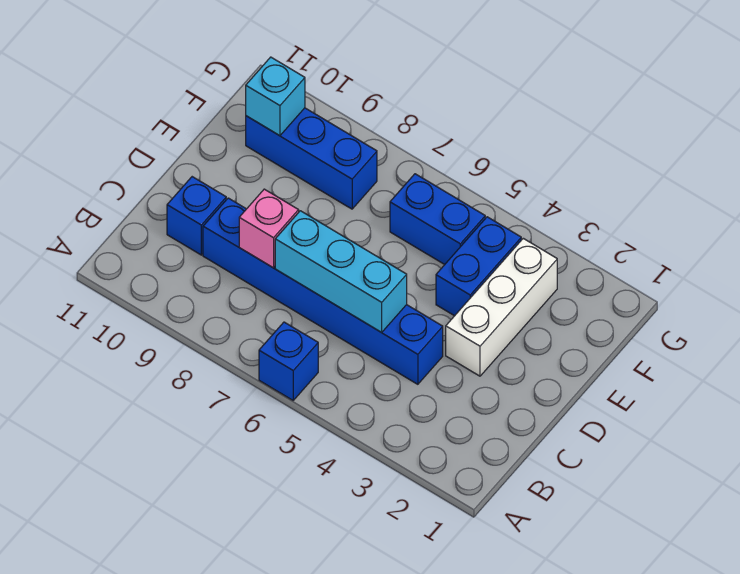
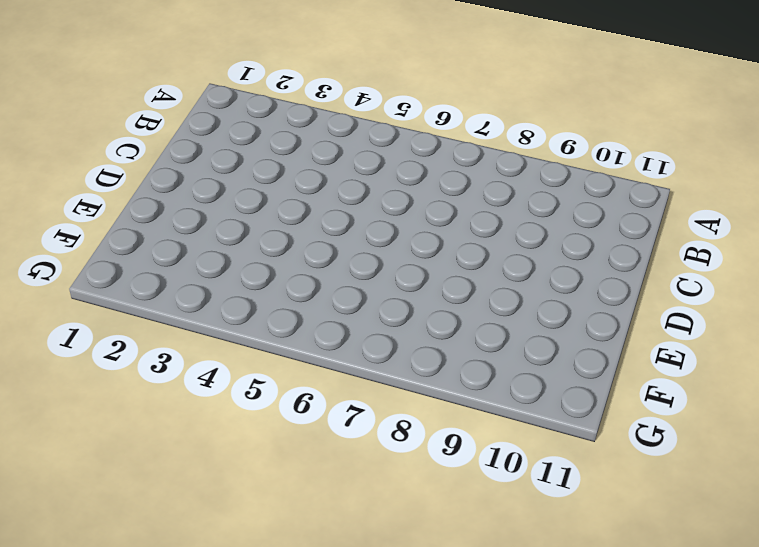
none -> blue 1x1 brick [259,322,318,400]
none -> blue 1x6 brick [203,198,443,384]

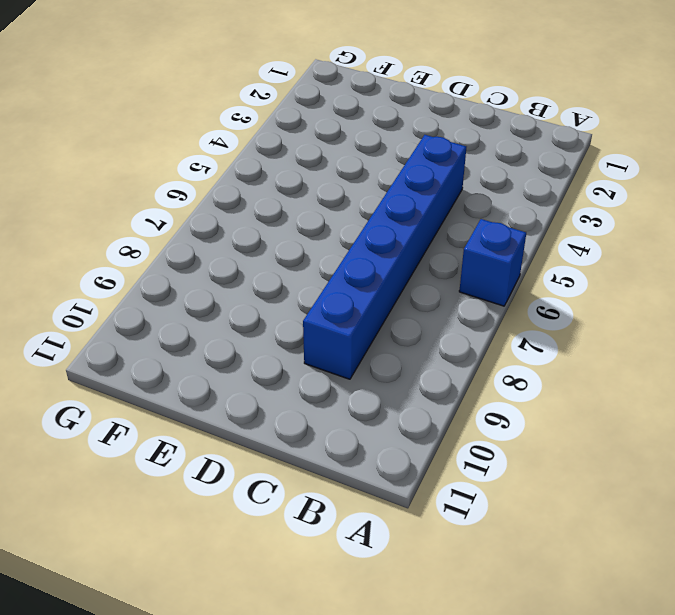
none -> blue 1x1 brick [167,177,226,255]
none -> white 1x3 brick [446,238,557,376]

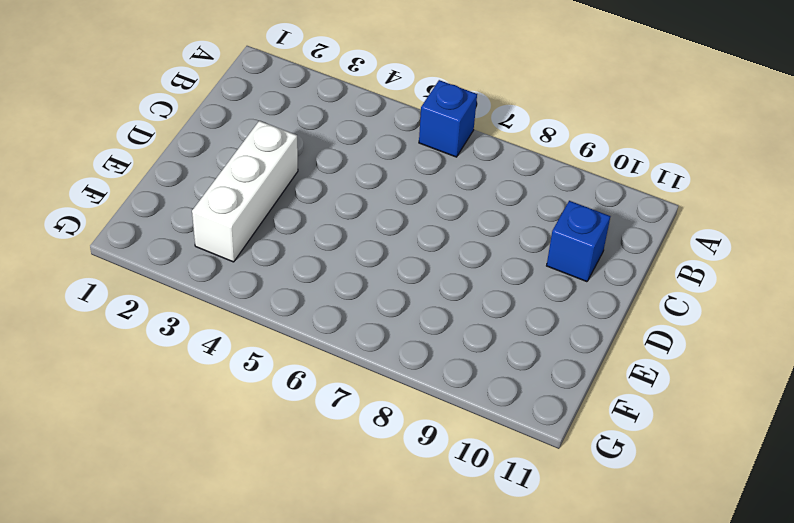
none -> blue 1x6 brick [203,198,443,384]
none -> blue 1x2 brick [436,217,521,316]

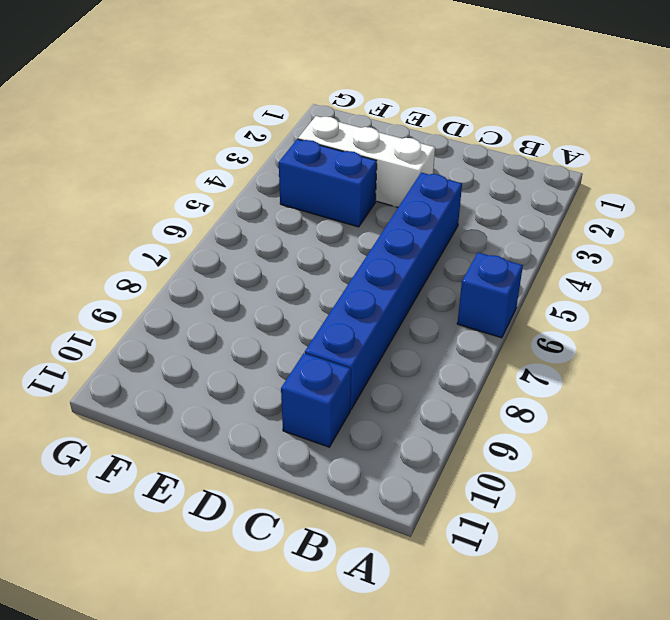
none -> blue 1x2 brick [390,174,485,265]
none -> blue 1x3 brick [246,108,377,209]

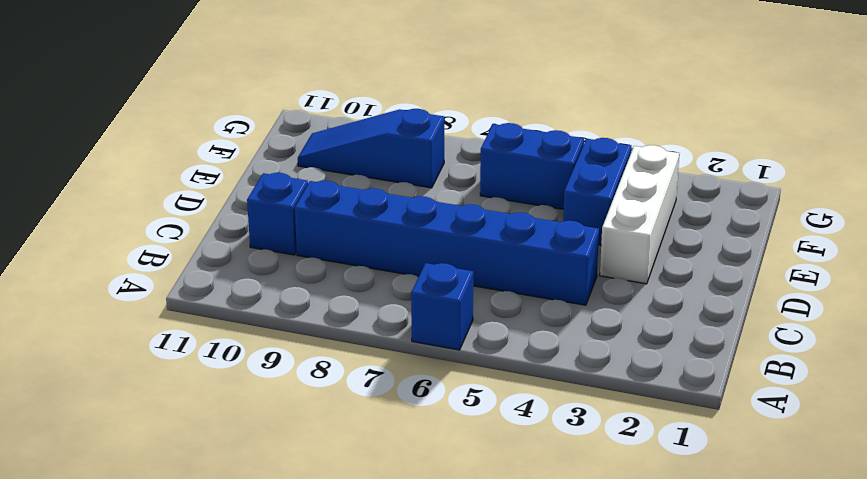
blue 1x3 slope [298,109,444,188] -> blue 1x3 brick [246,108,377,209]
none -> cyan 1x3 brick [275,211,407,332]
none -> pink 1x1 brick [239,189,299,268]

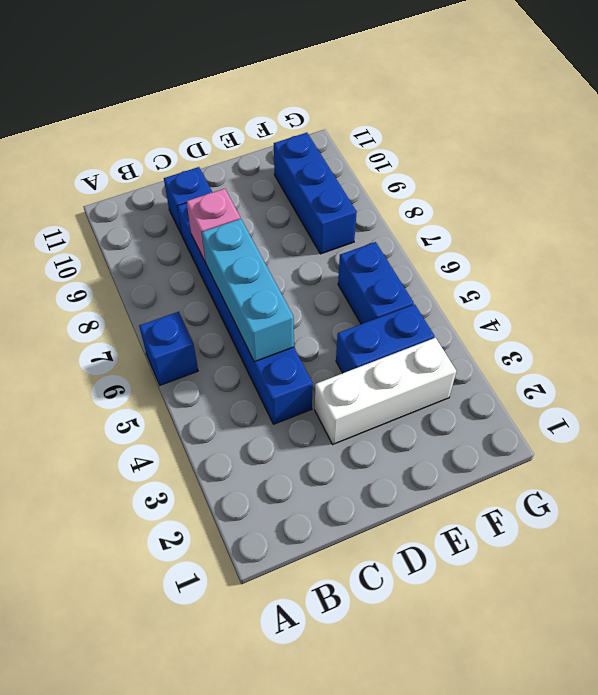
none -> cyan 1x1 brick [246,57,305,136]

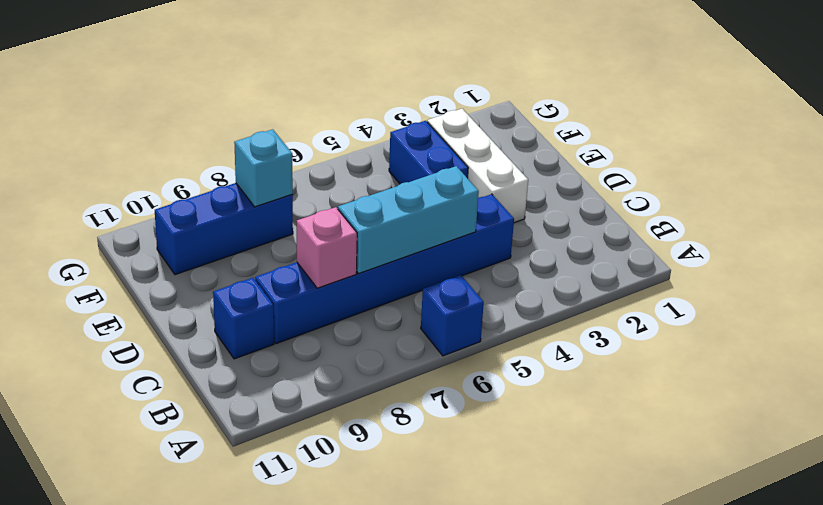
cyan 1x1 brick [234,129,293,207] -> cyan 1x1 brick moved to [246,57,305,136]
none -> blue 1x2 brick [390,174,485,265]

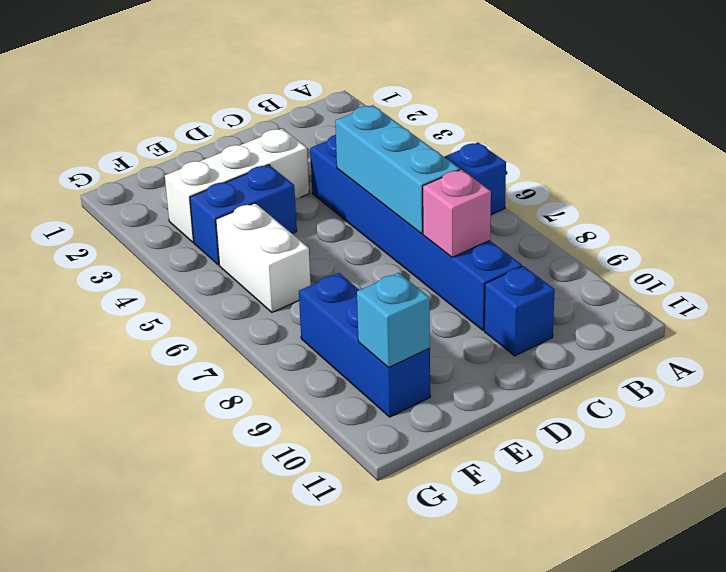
white 1x2 brick [216,203,311,312] -> blue 1x2 brick [390,174,485,265]

